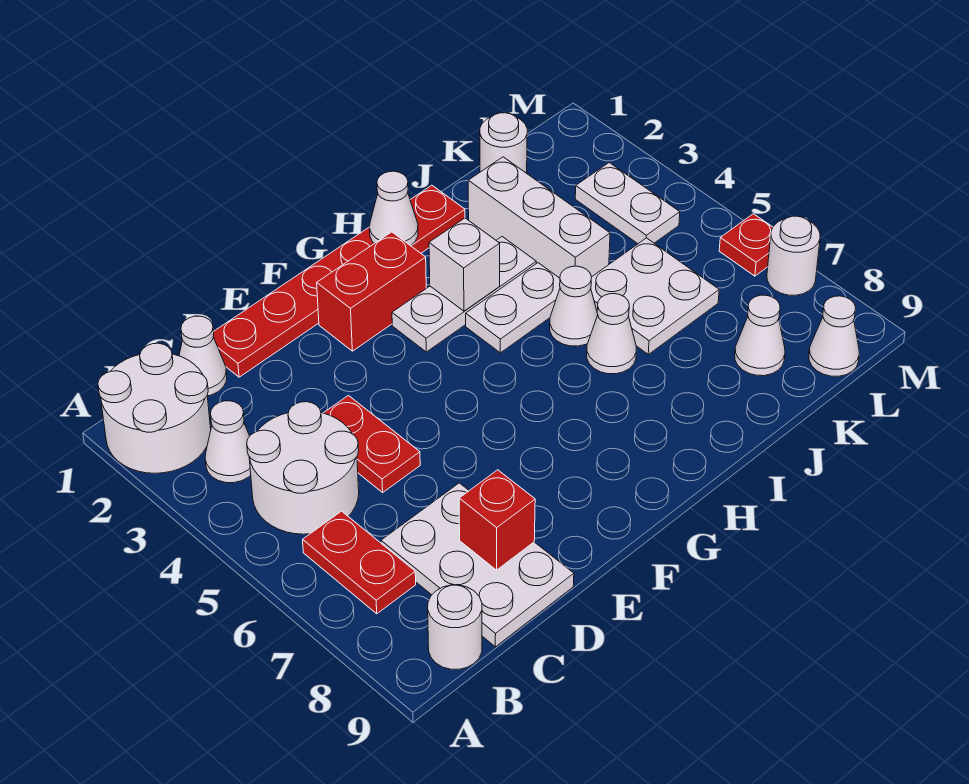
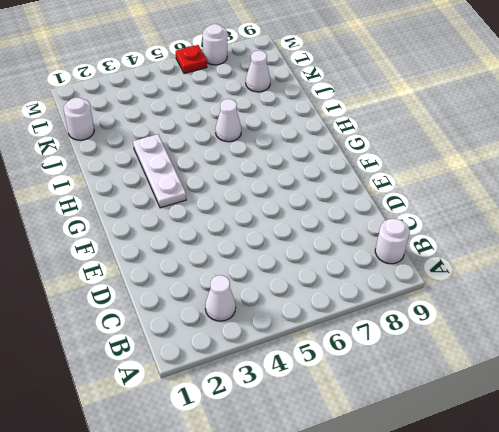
none -> white 2x2 round brick [98,343,211,473]
none -> white 2x2 round brick [247,402,359,534]
none -> red 1x2 plate [303,511,416,614]

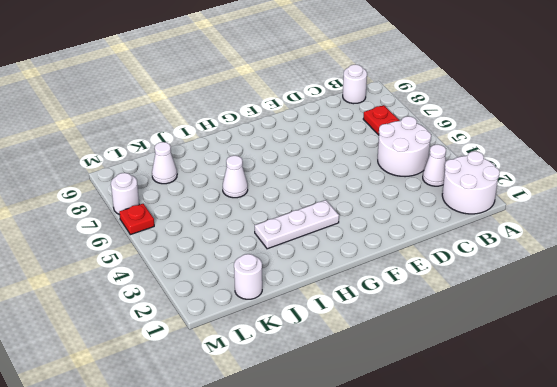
none -> white 1x1 cone [179,316,227,396]
none -> white 2x3 plate [381,483,574,647]
none -> red 1x6 plate [213,185,465,377]

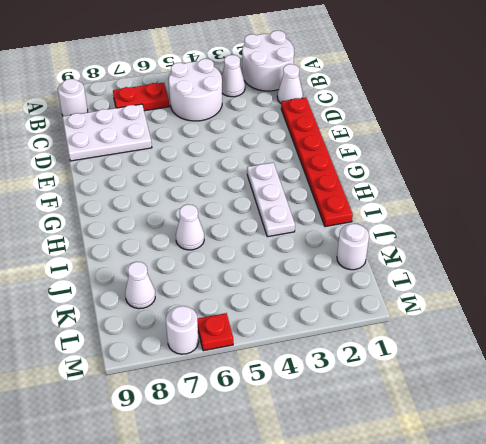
none -> red 1x2 plate [324,396,420,492]
none -> red 1x2 brick [317,232,426,351]
none -> white 1x2 plate [466,263,560,353]

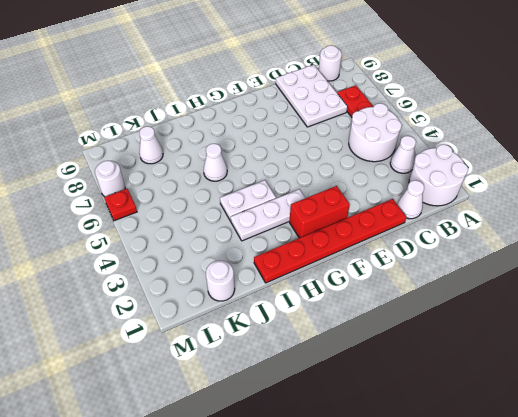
none -> red 1x2 plate [324,396,420,492]
none -> white 1x1 cone [550,266,598,346]
none -> white 1x3 brick [468,157,610,278]

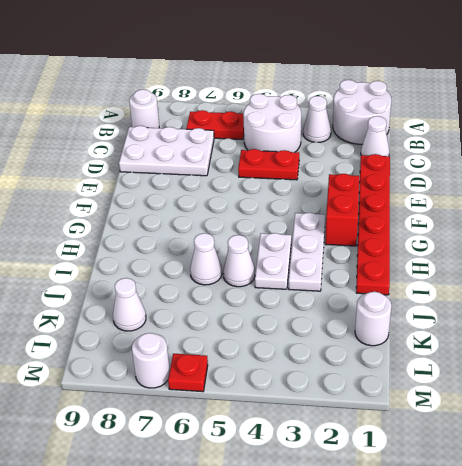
none -> white 1x3 brick [468,157,610,278]
none -> white 2x2 plate [591,238,719,354]
none -> white 1x2 plate [575,163,680,244]

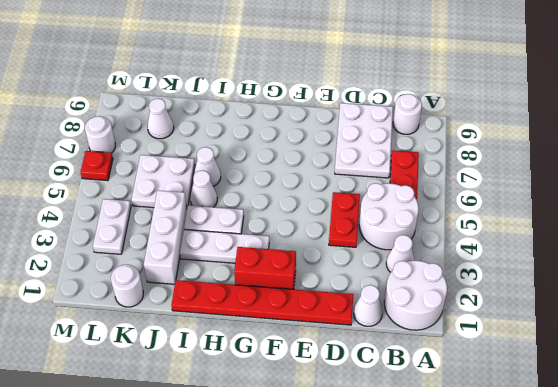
none -> white 1x1 cone [809,296,859,376]
none -> red 1x1 brick [459,470,535,570]
none -> white 1x1 cone [370,171,418,246]

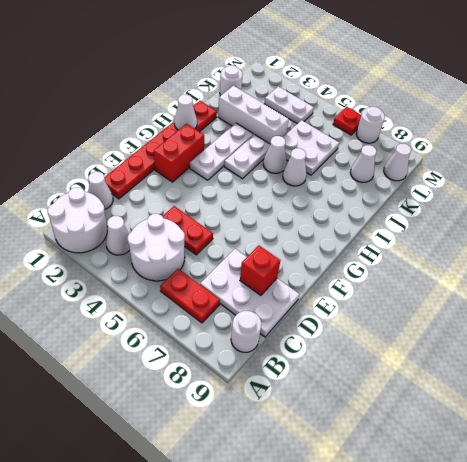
none -> white 1x1 brick [429,218,500,311]

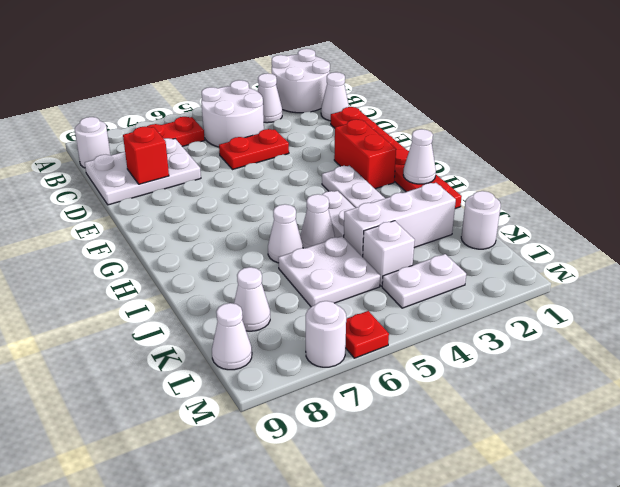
white 1x1 brick [363,221,415,286] -> white 1x1 brick moved to [429,218,500,311]

